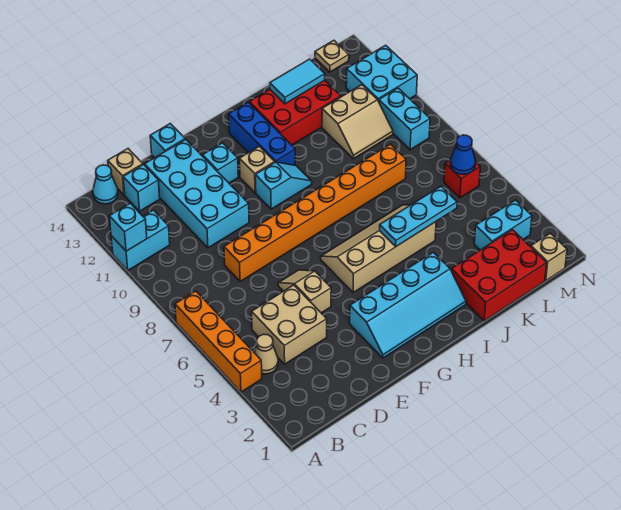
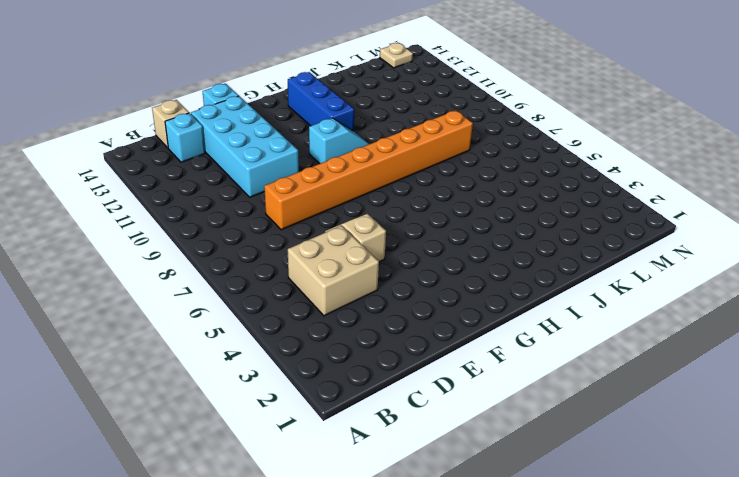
none -> orange 1x4 brick [175,291,262,392]
none -> cyan 1x2 brick [111,210,170,270]
none -> tan 1x1 cone [254,334,278,374]
none -> cyan 1x1 cone [93,165,118,204]

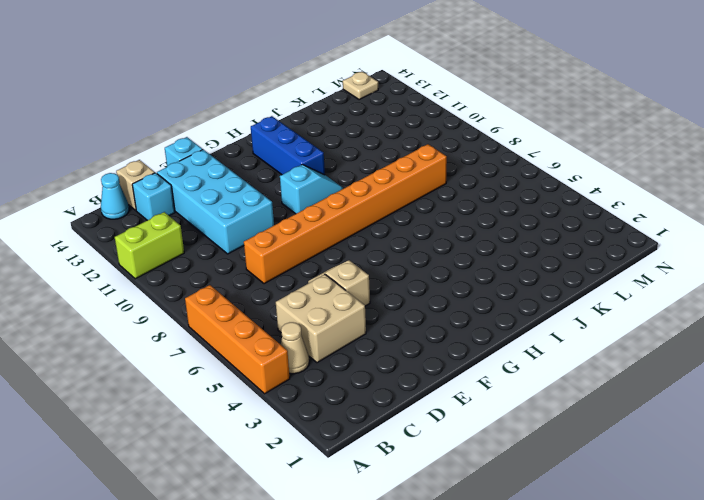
lime 1x2 brick [115,212,184,279] -> cyan 1x2 brick [111,210,170,270]
none -> cyan 2x4 slope [350,252,466,358]
none -> cyan 1x1 brick [203,143,238,183]
none -> tan 2x4 slope [321,205,436,293]
none -> tan 1x1 brick [239,146,275,193]

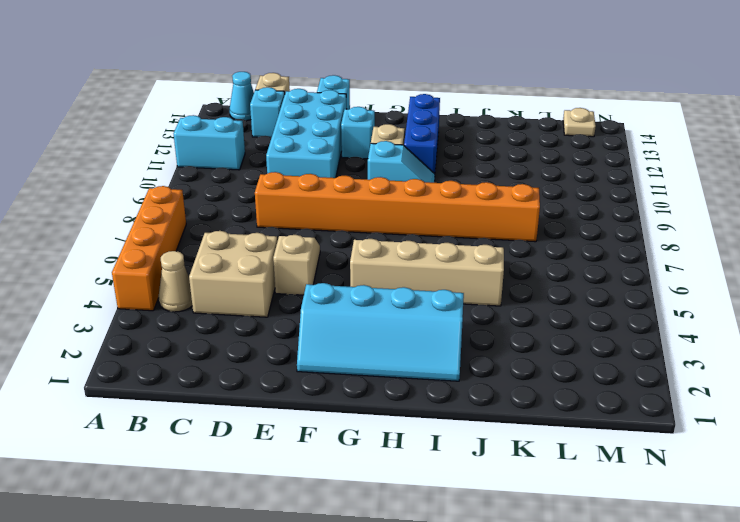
none -> red 2x3 brick [249,80,341,145]
none -> red 2x3 brick [451,230,547,321]
none -> tan 2x2 slope [322,85,393,159]
none -> cyan 1x2 brick [474,200,532,250]

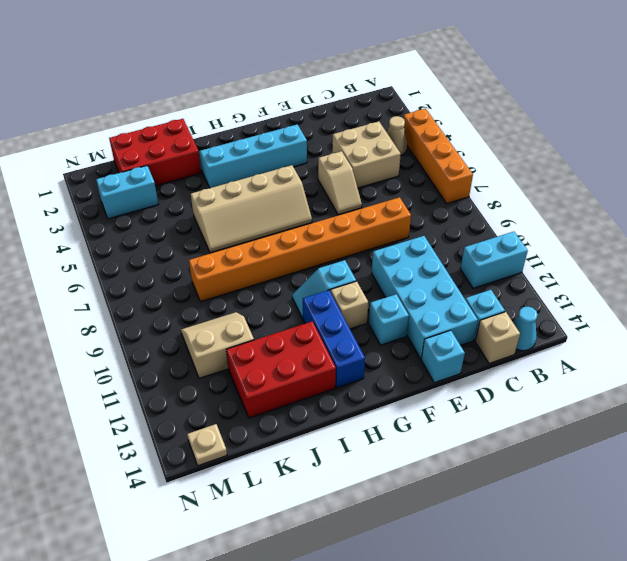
none -> tan 1x1 brick [531,233,567,281]
none -> red 1x1 brick [444,160,480,198]
none -> cyan 1x2 brick [379,88,430,150]
none -> cyan 2x2 brick [346,45,417,102]

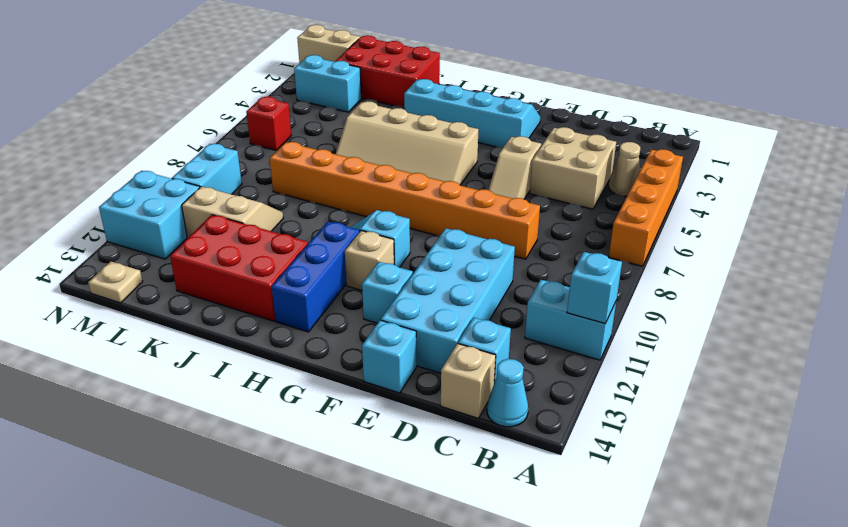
tan 1x2 brick [297,25,360,63] -> tan 1x1 brick [531,233,567,281]
none -> cyan 1x3 plate [380,186,457,246]
none -> cyan 1x2 tile [270,59,325,104]
none -> blue 1x1 cone [450,135,476,174]

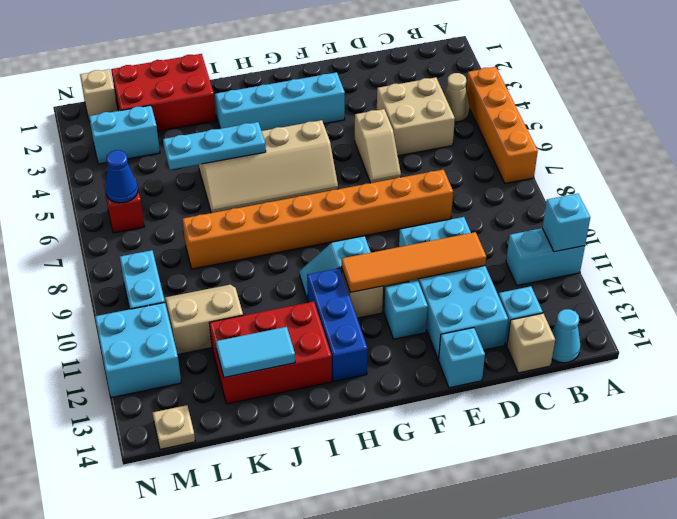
orange 1x4 tile [342,232,486,292] -> none

